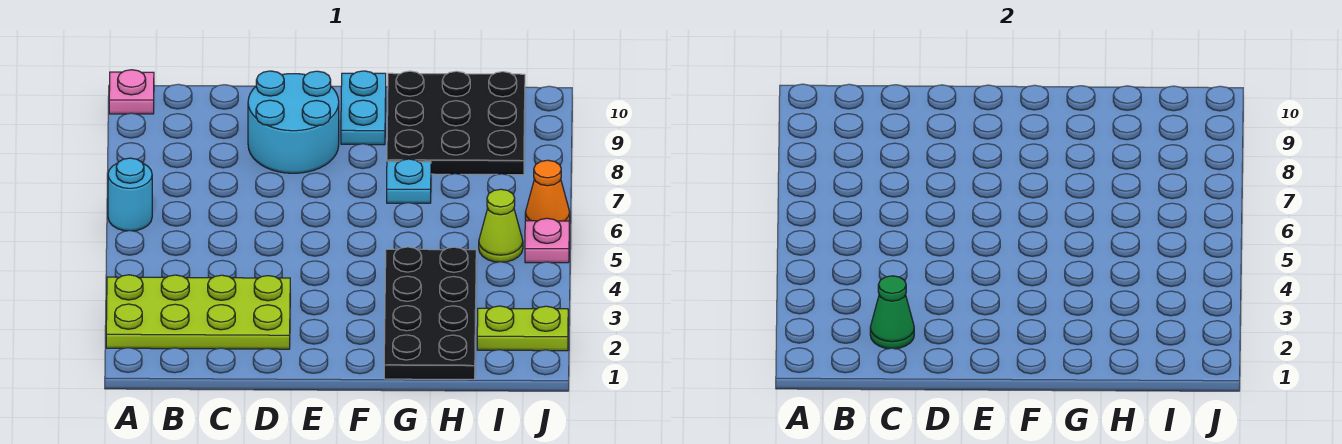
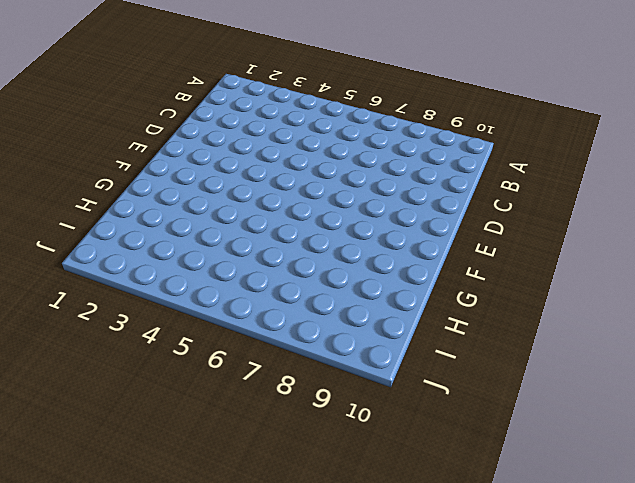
none -> lime 2x4 plate [106,275,290,349]
none -> cyan 1x1 round brick [108,158,152,231]
none -> pink 1x1 plate [109,70,154,114]

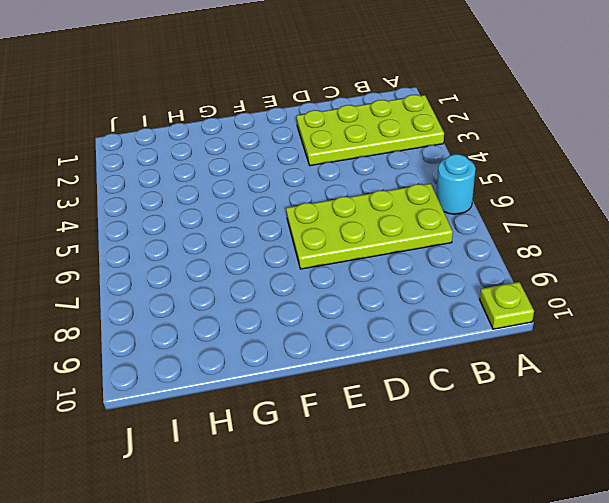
lime 1x1 plate [480,282,534,329] -> pink 1x1 plate [109,70,154,114]
lime 2x4 plate [286,183,453,269] -> none
none -> cyan 2x2 round brick [248,71,339,173]
none -> cyan 1x2 plate [341,71,386,145]
none -> black 2x4 plate [384,247,476,379]

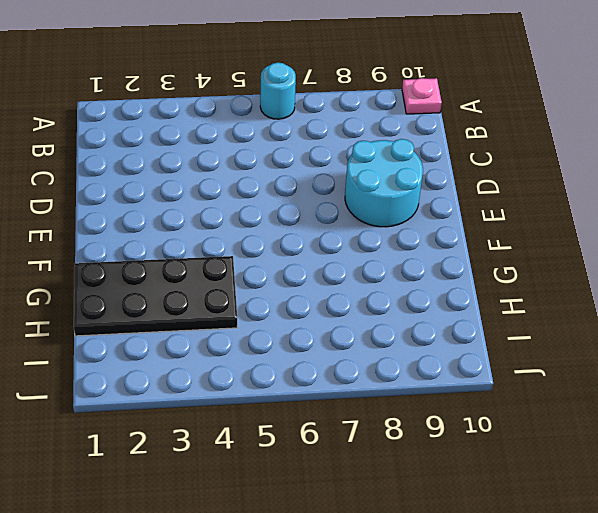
none -> lime 2x4 plate [106,275,290,349]
none -> cyan 1x2 plate [341,71,386,145]
none -> cyan 1x1 plate [387,159,431,203]

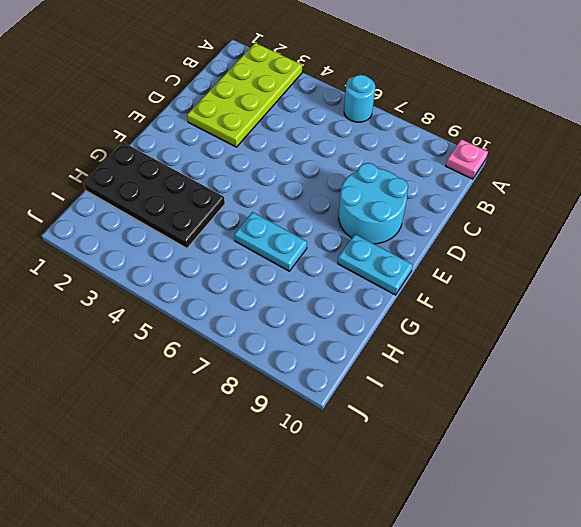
cyan 1x2 plate [234,212,307,271] -> cyan 1x1 plate [387,159,431,203]
none -> black 3x3 plate [387,71,525,175]
none -> lime 1x2 plate [477,306,568,351]
none -> lime 1x1 cone [479,189,523,262]

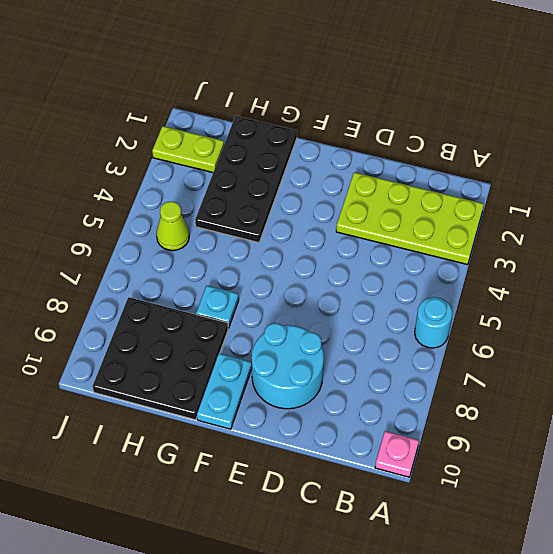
none -> pink 1x1 plate [525,218,569,263]
none -> orange 1x1 cone [525,160,570,221]
none -> green 1x1 cone [870,276,914,349]

